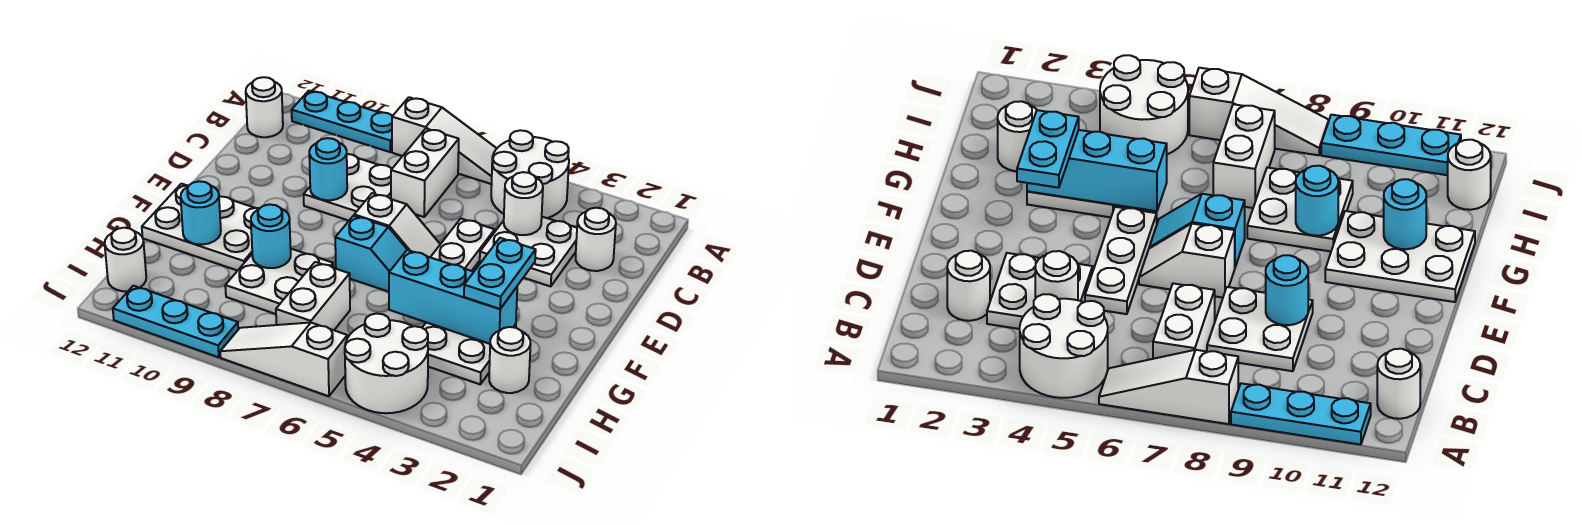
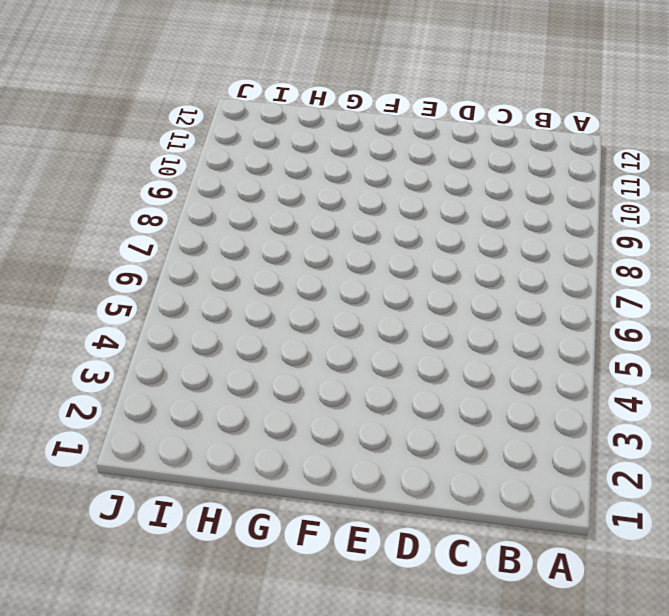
none -> white 2x2 round brick [491,130,569,218]
none -> white 1x3 slope [392,97,497,184]
none -> cyan 1x3 plate [292,91,392,152]

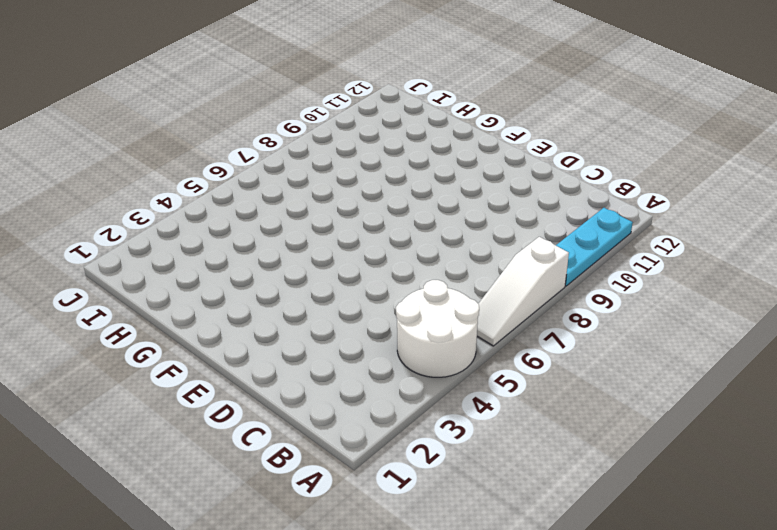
none -> white 1x2 brick [391,129,459,217]
none -> white 1x1 round brick [246,77,283,137]
none -> white 1x1 round brick [576,208,616,271]

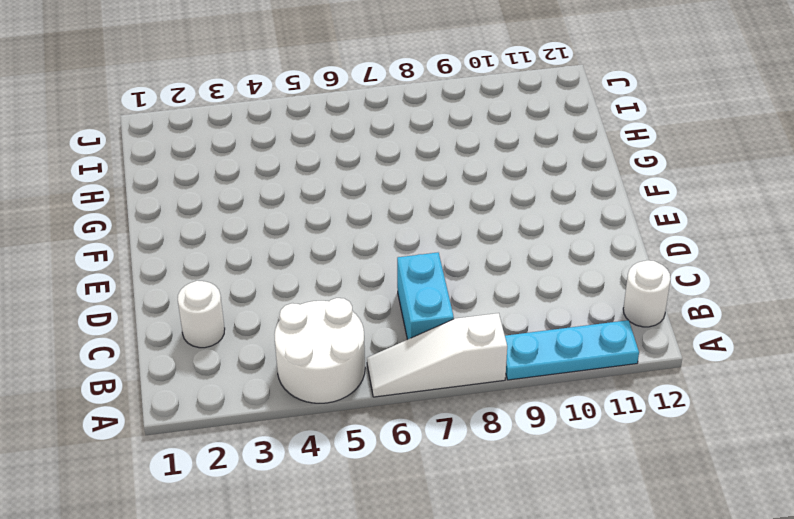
cyan 1x2 brick [397,253,454,339] -> white 1x2 brick [391,129,459,217]
none -> white 2x2 plate [480,217,577,286]
none -> white 2x2 plate [304,154,392,221]
none -> white 1x3 plate [430,219,495,271]

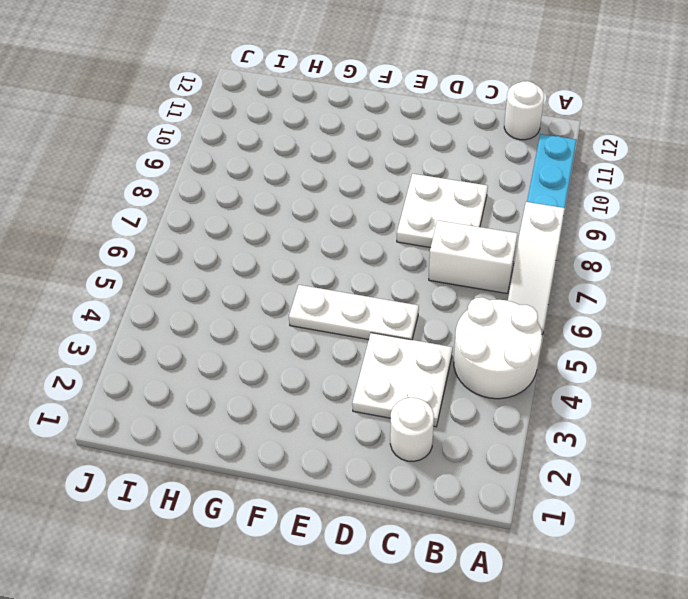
none -> white 1x2 slope [354,193,440,257]
none -> cyan 1x2 slope [335,216,407,292]
none -> white 2x3 plate [142,184,259,271]

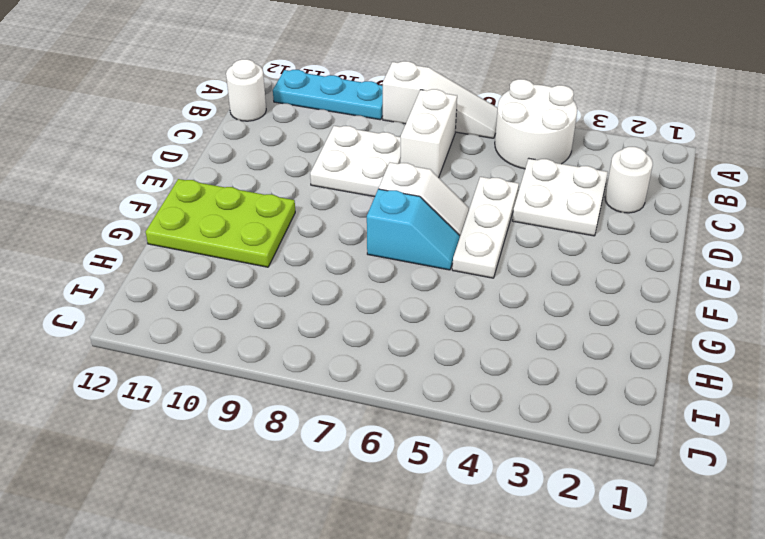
lime 2x3 plate [146,179,295,267] -> white 2x3 plate [142,184,259,271]
none -> white 2x2 plate [422,322,516,384]
none -> white 2x2 plate [225,249,333,314]
none -> white 1x1 round brick [489,327,531,393]

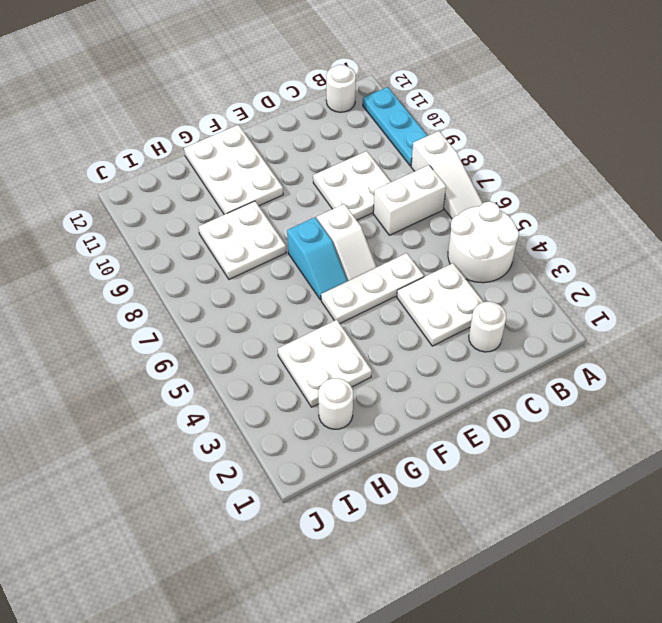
none -> white 1x2 brick [276,262,350,330]
none -> white 2x2 round brick [345,314,428,413]
none -> white 1x1 round brick [105,228,146,291]

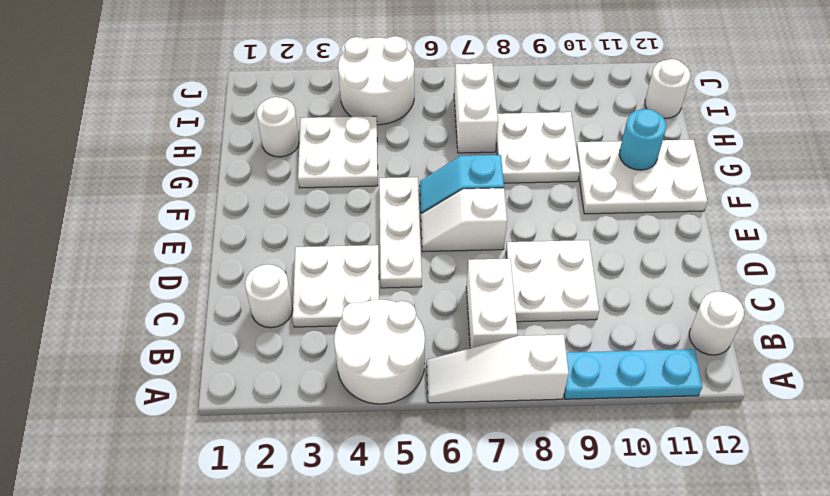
none -> white 1x3 slope [220,323,347,396]
none -> cyan 1x3 plate [113,286,238,357]
none -> white 1x1 round brick [504,172,543,235]

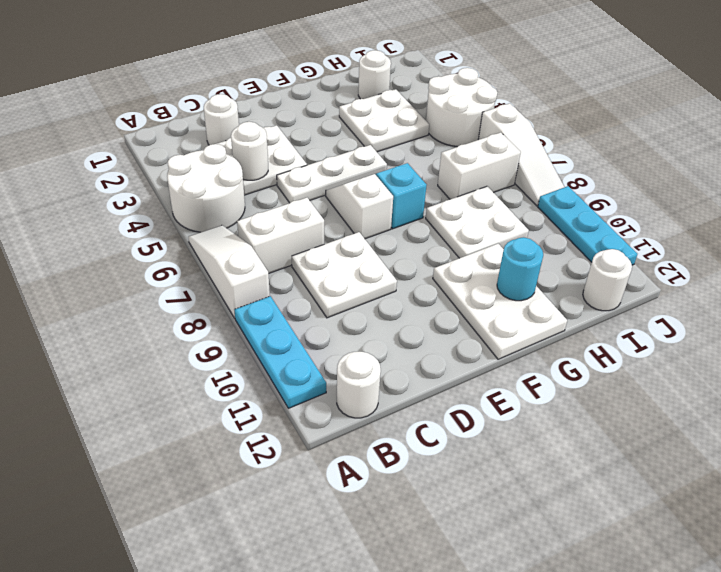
none -> cyan 1x1 round brick [309,138,347,200]
none -> cyan 1x3 brick [389,250,517,344]
none -> cyan 1x1 round brick [251,204,291,268]

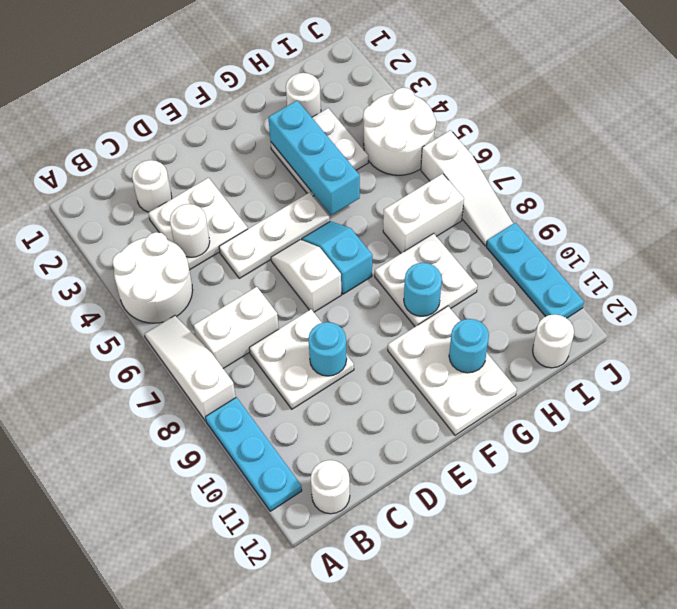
none -> cyan 1x2 plate [464,238,536,309]

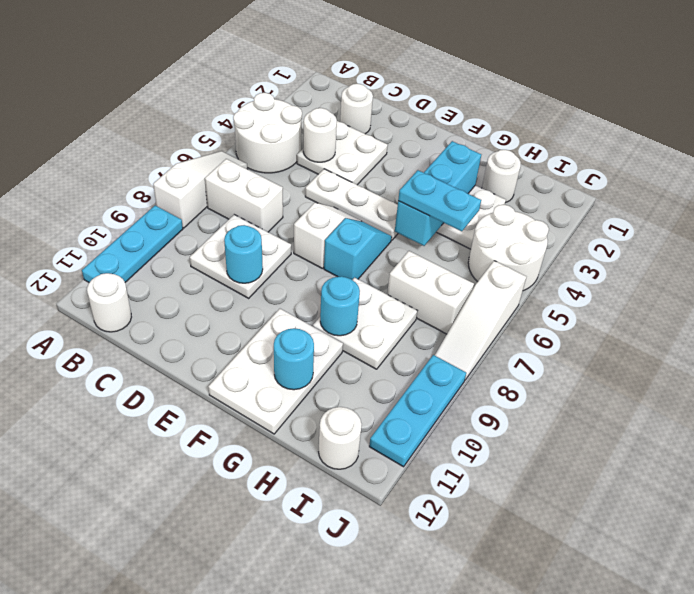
cyan 1x2 plate [398,170,481,231] -> cyan 1x2 plate moved to [464,238,536,309]

